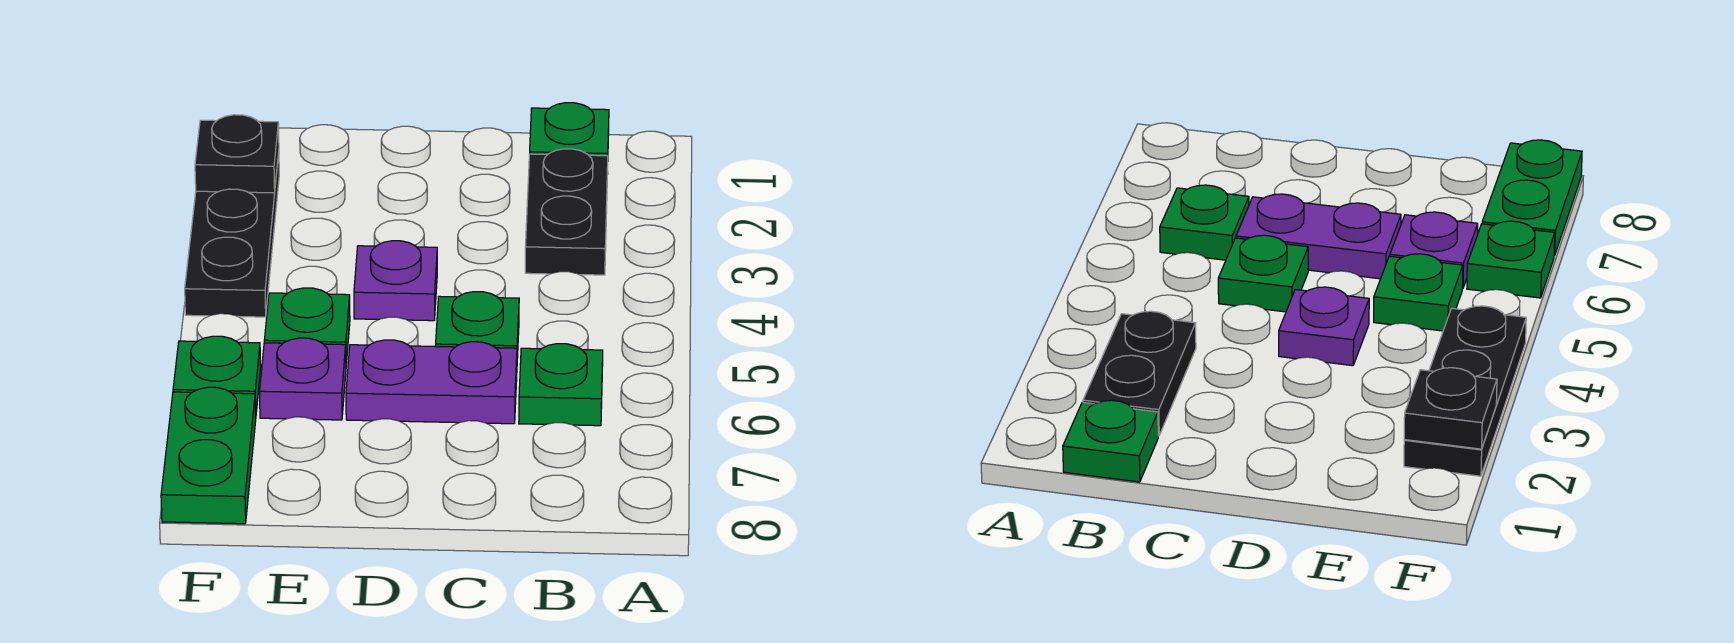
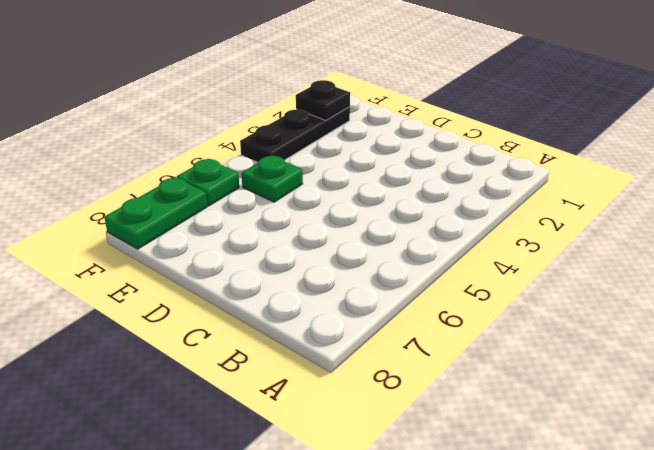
none -> green 1x1 plate [530,103,609,174]
none -> black 1x2 plate [525,149,608,275]
none -> green 1x1 plate [519,344,603,426]

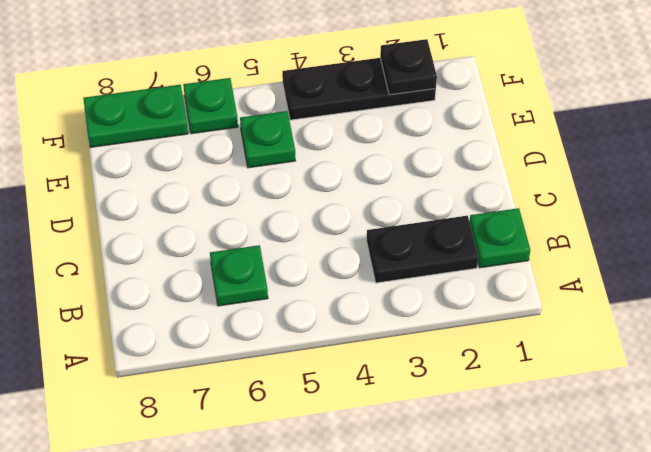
none -> green 1x1 plate [436,292,519,358]
none -> purple 1x2 plate [346,340,517,424]
none -> purple 1x1 plate [354,241,437,321]

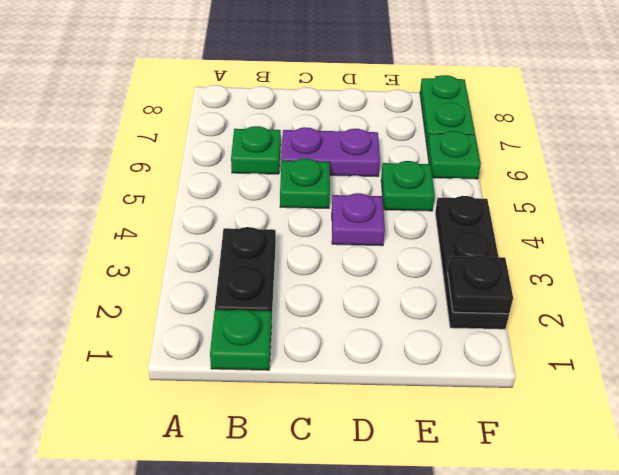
none -> purple 1x1 plate [260,338,346,420]

